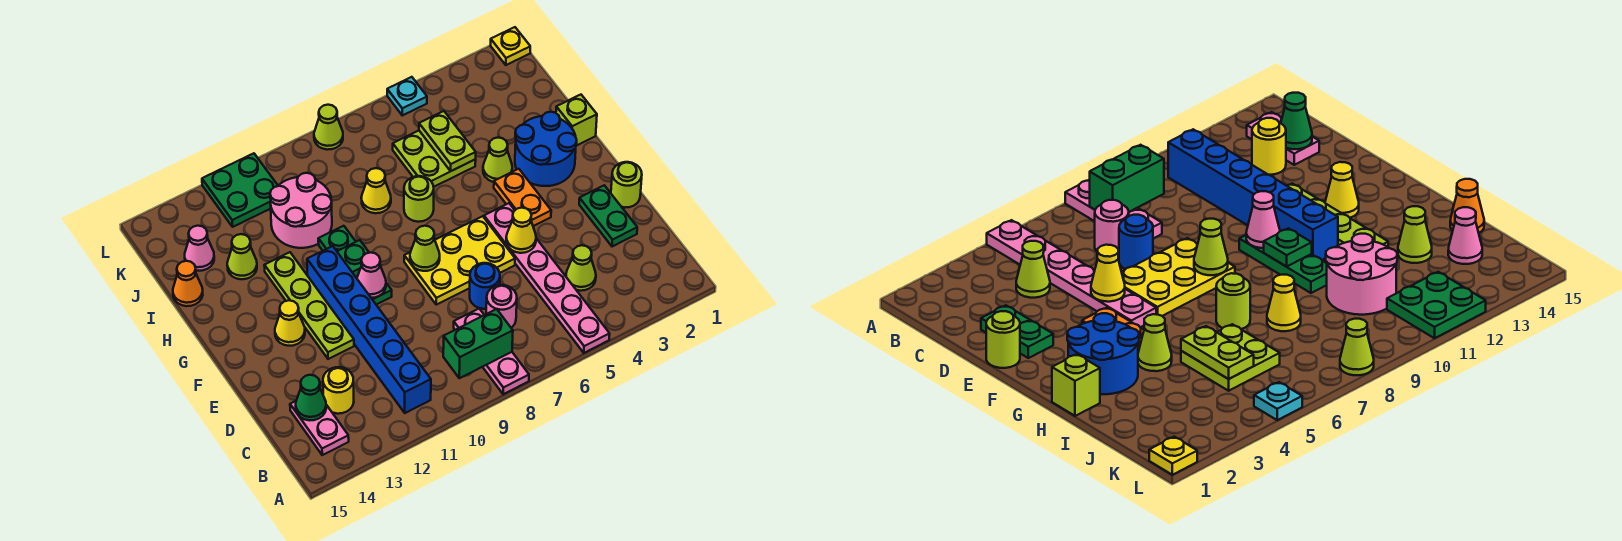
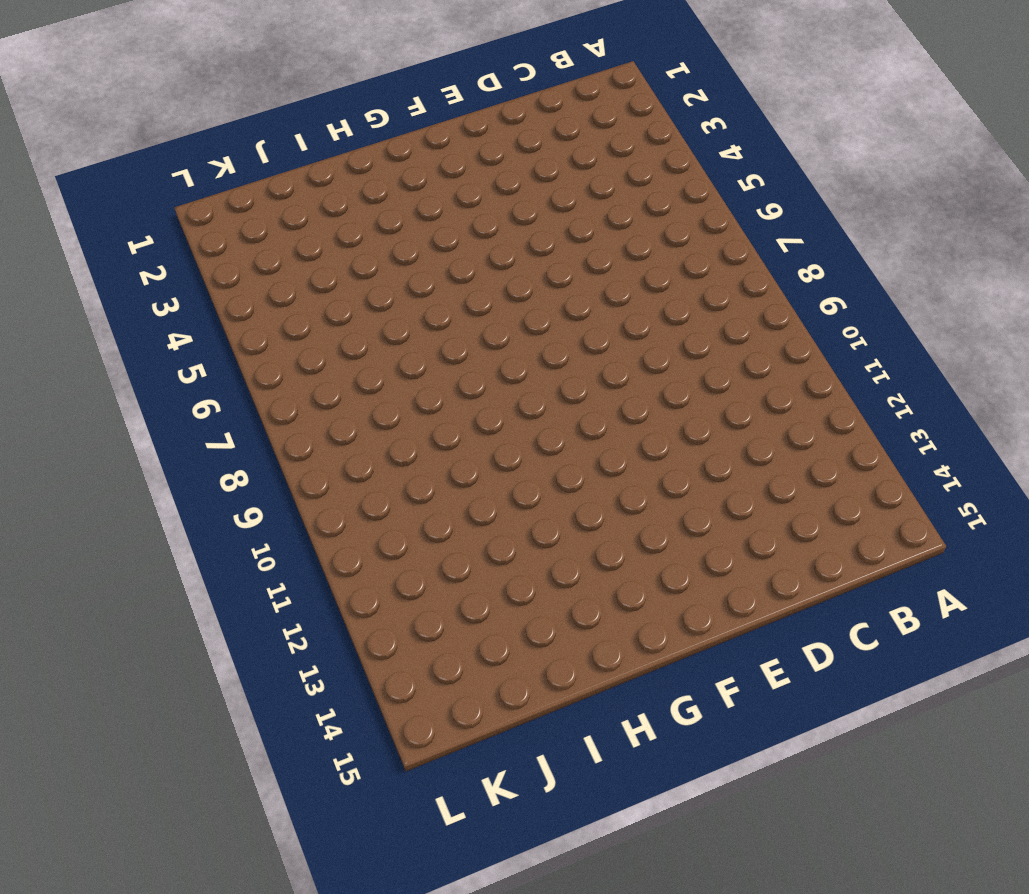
none -> pink 1x6 plate [484,203,610,353]
none -> pink 1x3 plate [454,309,529,394]
none -> blue 1x6 brick [307,246,431,413]
none -> pink 1x2 plate [290,401,349,455]

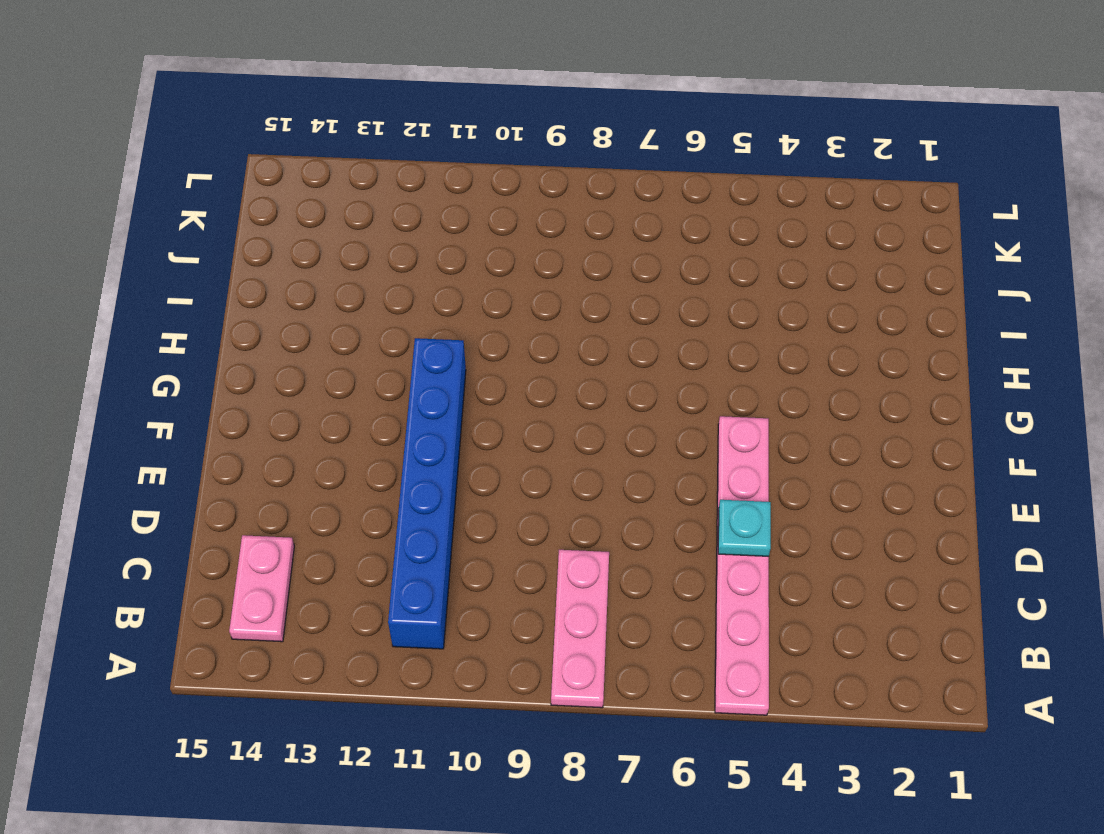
cyan 1x1 plate [718,500,771,556] -> cyan 1x1 plate moved to [387,77,427,115]
none -> lime 1x1 cone [566,245,596,291]
none -> pink 1x1 round brick [486,285,517,328]
none -> yellow 1x1 round brick [323,367,354,414]
none -> green 1x2 plate [579,185,637,247]

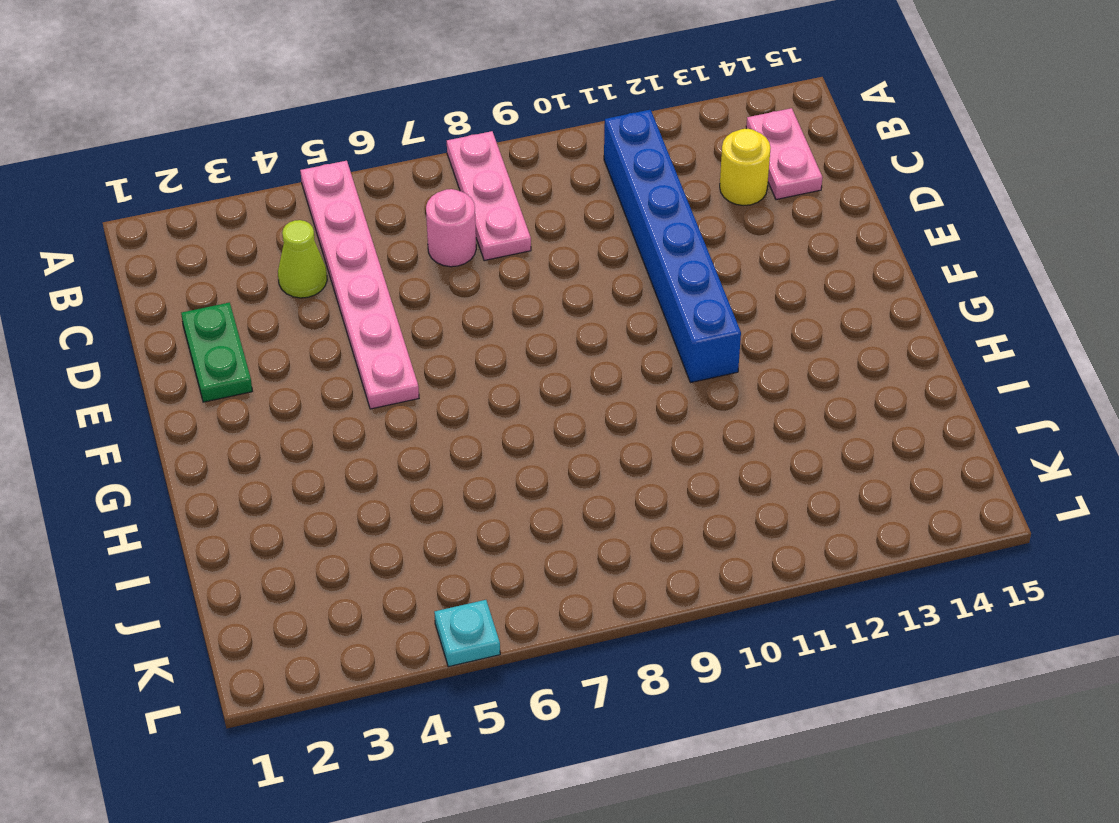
none -> blue 1x1 round brick [470,263,500,309]
none -> lime 1x1 round brick [611,162,642,207]
none -> yellow 2x3 plate [404,216,515,305]
none -> lime 1x4 plate [264,252,354,359]

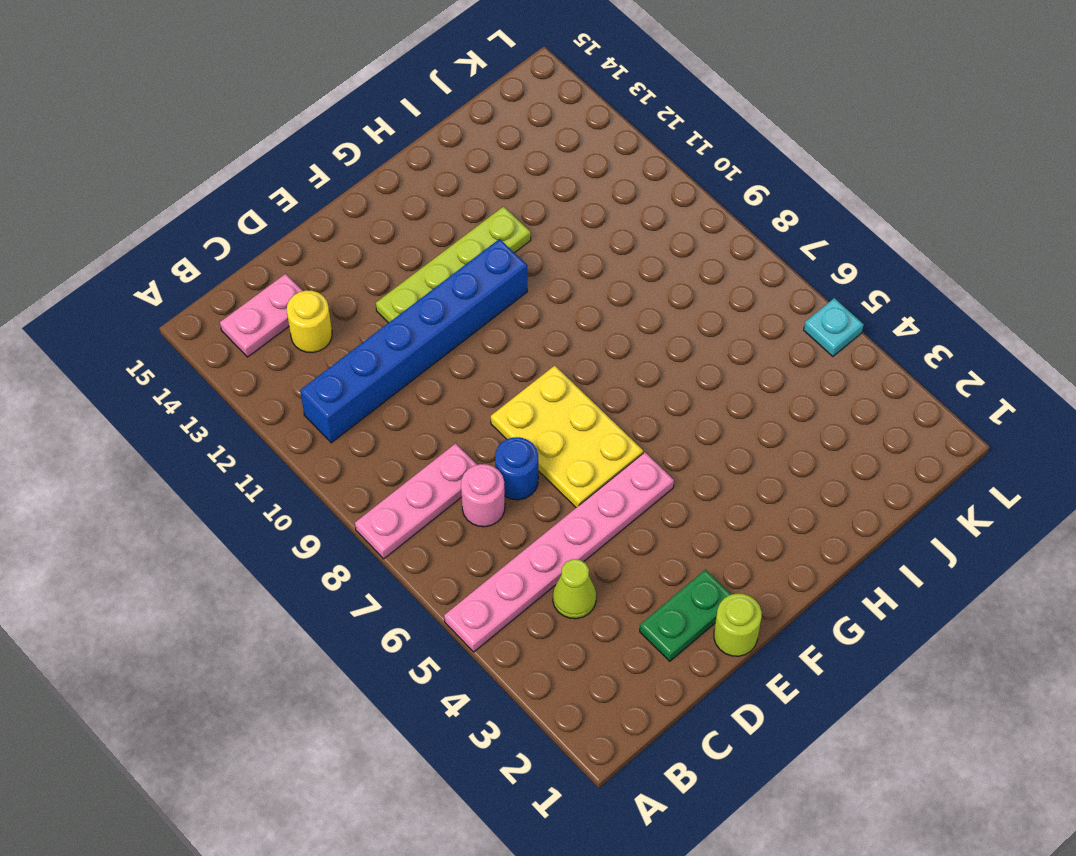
none -> orange 1x2 plate [494,169,551,226]
none -> green 1x3 plate [318,226,392,305]
none -> yellow 1x1 cone [275,300,305,346]
none -> blue 2x2 round brick [515,112,577,186]

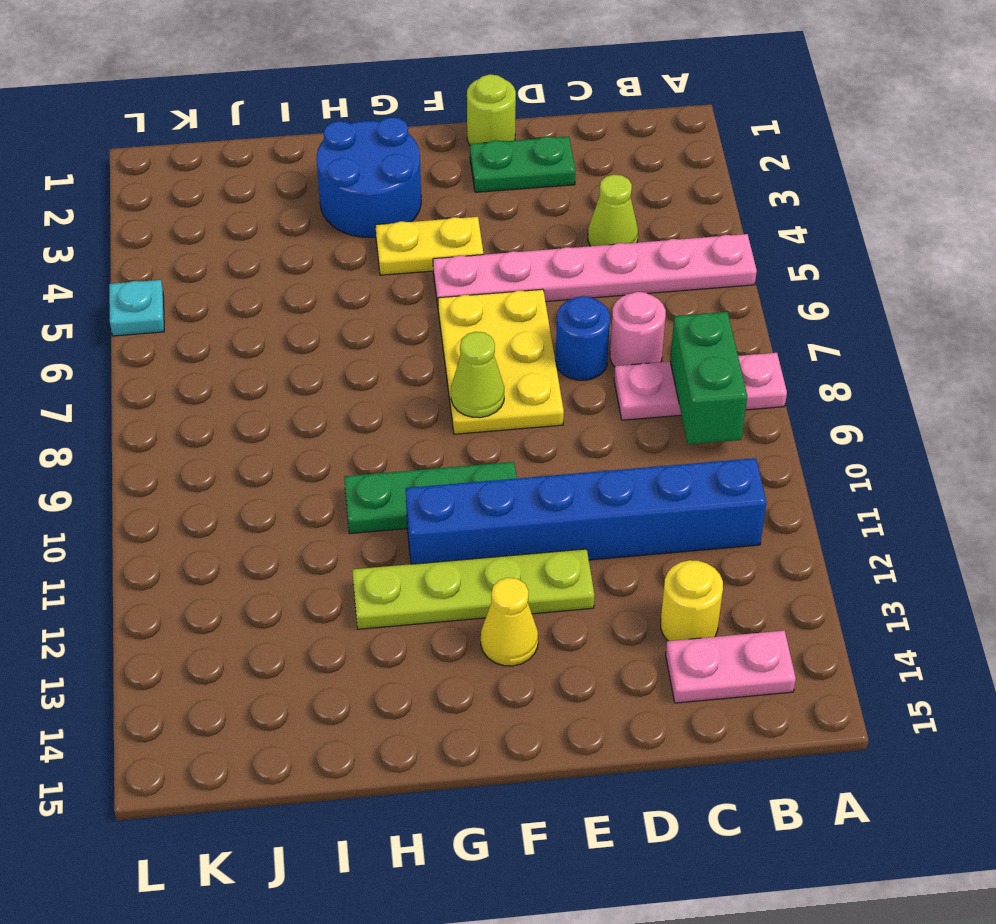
yellow 1x2 plate [375,217,483,275] -> orange 1x2 plate [494,169,551,226]
none -> lime 1x1 brick [556,95,597,145]
none -> lime 1x1 cone [483,138,512,182]
none -> lime 1x1 round brick [404,176,434,222]
none -> lime 2x2 plate [393,131,476,187]

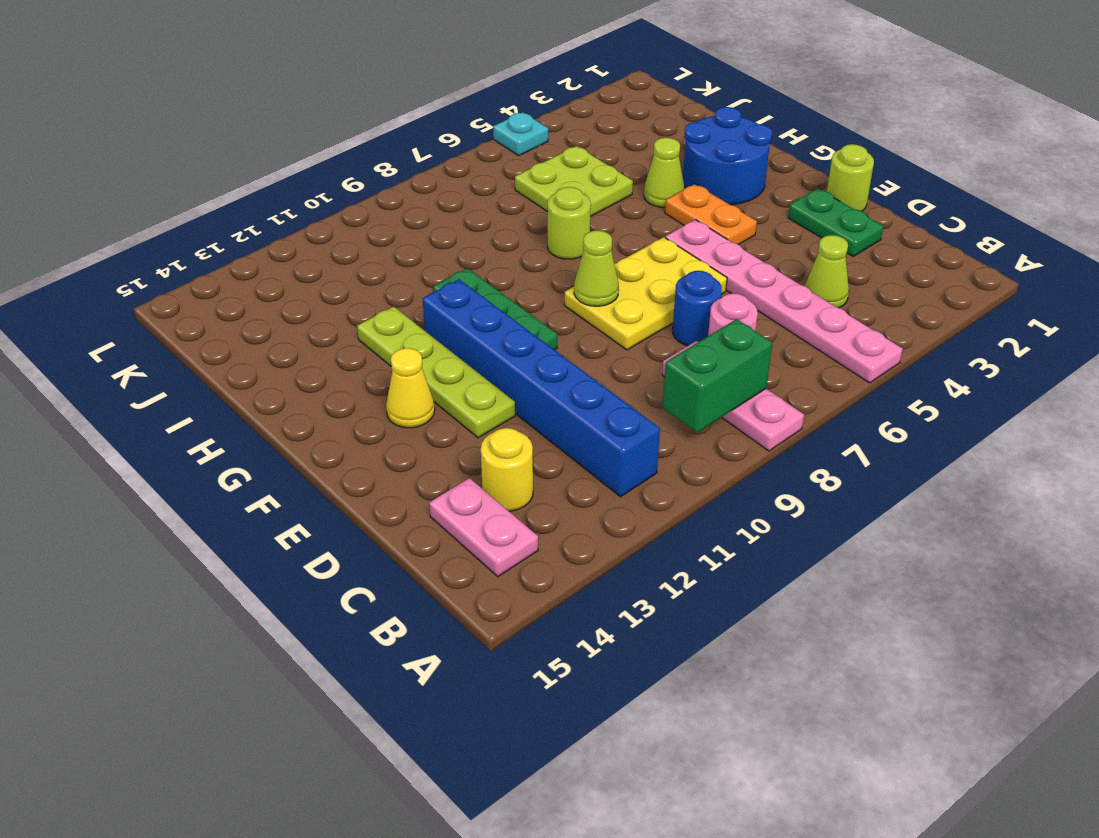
none -> lime 1x1 brick [556,95,597,145]
none -> yellow 1x1 cone [361,168,391,213]
none -> pink 2x2 round brick [270,173,332,248]
none -> lime 1x1 cone [227,234,257,279]

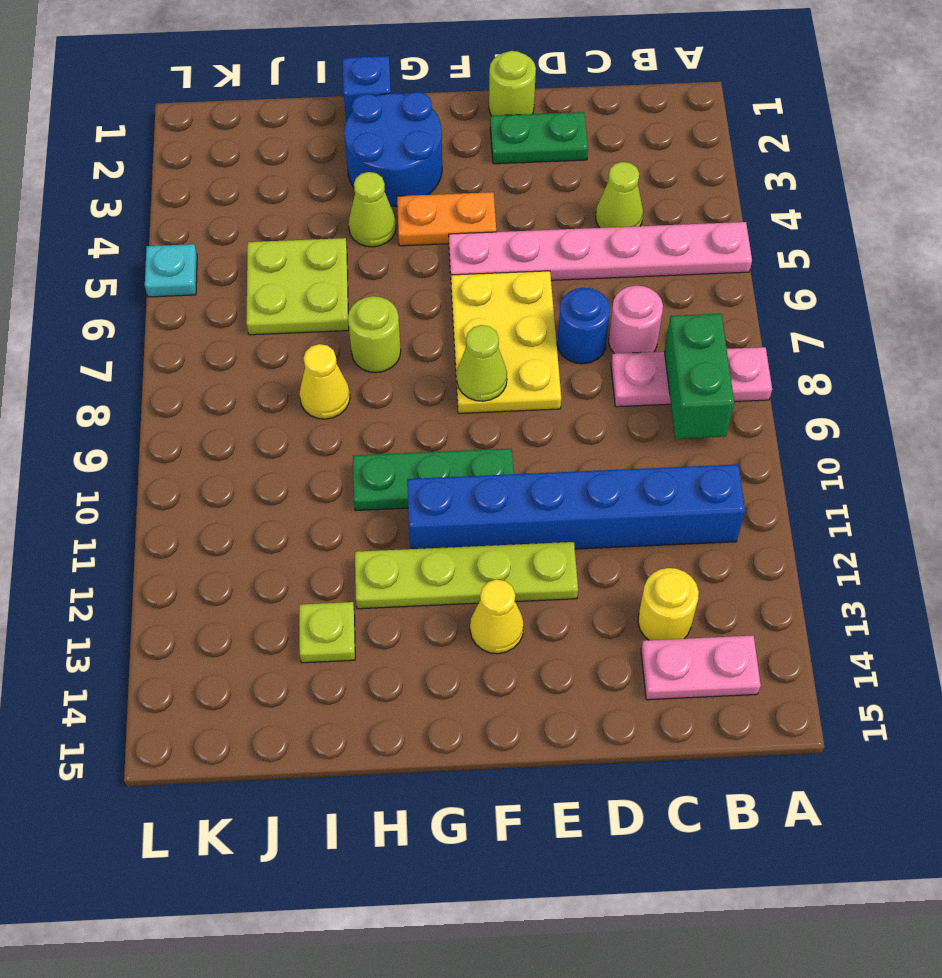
blue 1x1 brick [343,56,391,120] -> lime 1x1 brick [556,95,597,145]
lime 1x1 plate [299,602,355,663] -> lime 1x1 cone [227,234,257,279]
none -> pink 2x2 round brick [270,173,332,248]
none -> orange 1x1 cone [173,261,203,306]
none -> pink 1x1 cone [185,226,214,271]
none -> green 2x2 plate [202,153,278,227]

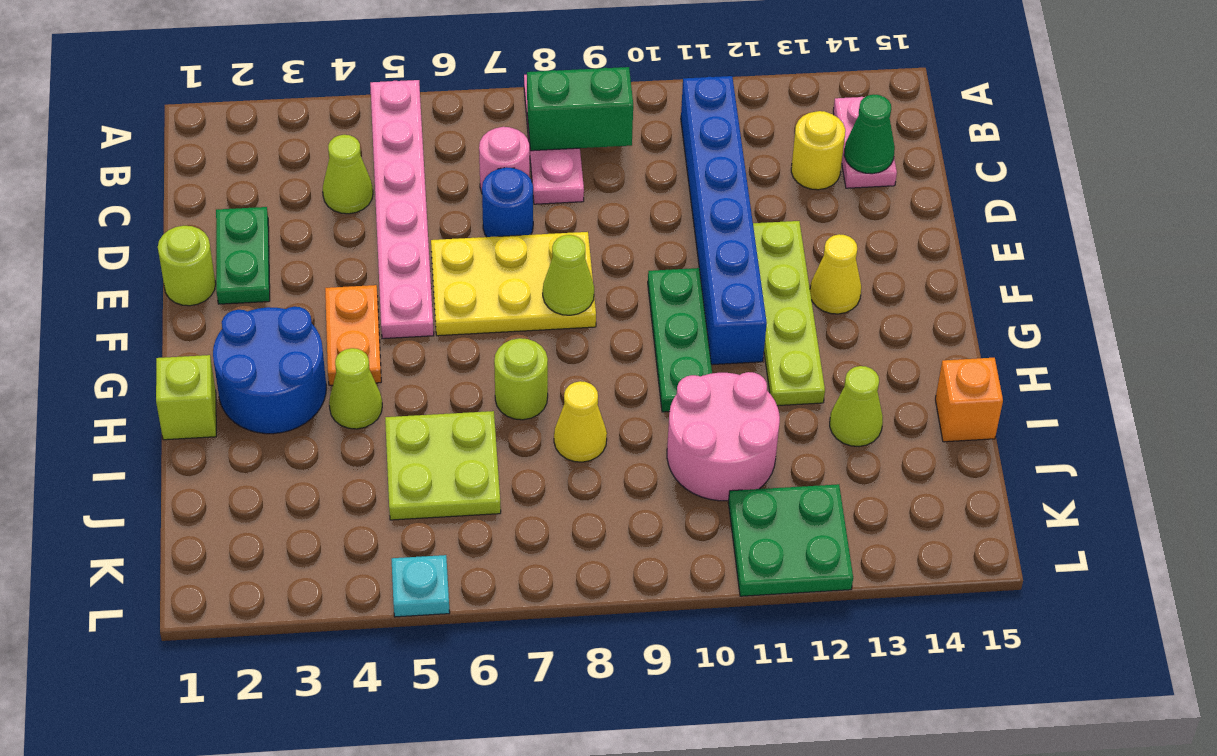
orange 1x1 brick [935,358,1003,442] -> orange 1x1 cone [173,261,203,306]
none -> pink 1x1 cone [185,226,214,271]
none -> yellow 1x1 plate [491,27,530,65]
none -> lime 1x1 cone [314,105,343,150]
none -> yellow 1x1 cone [506,208,536,253]

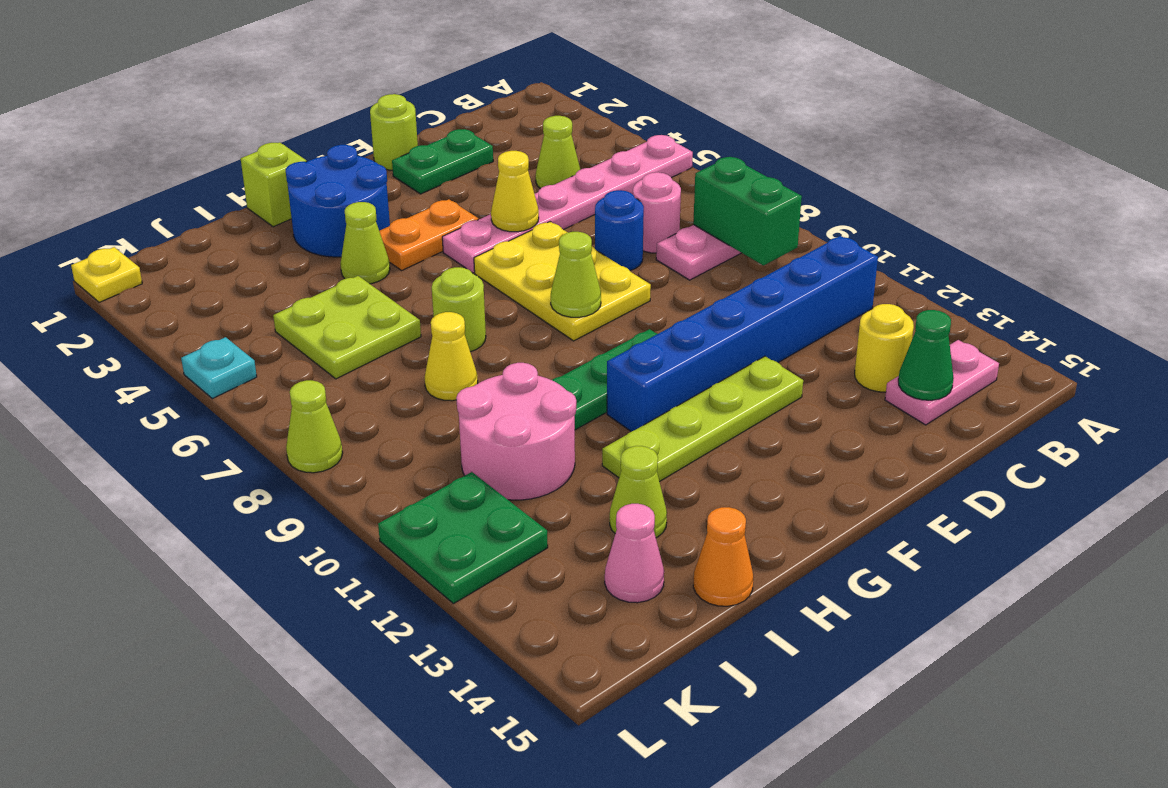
none -> yellow 1x1 cone [275,300,305,346]
none -> pink 1x1 cone [357,252,386,298]
none -> green 1x1 plate [337,240,369,277]
none -> lime 1x2 plate [419,111,476,171]

